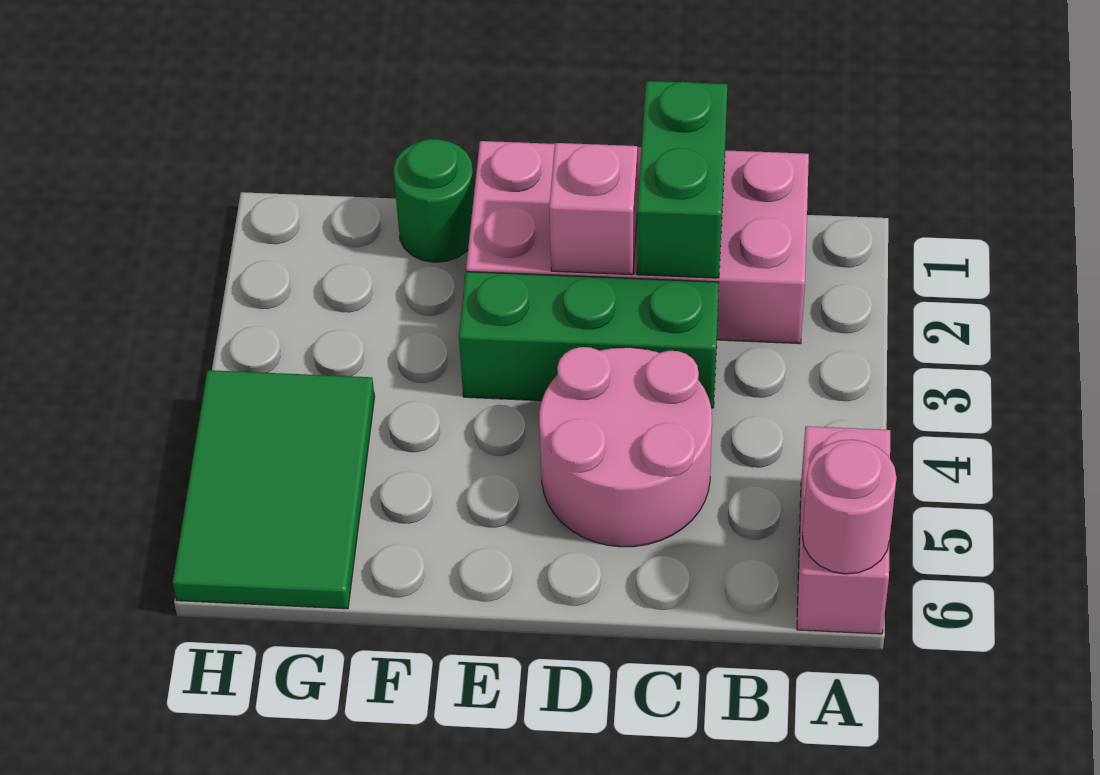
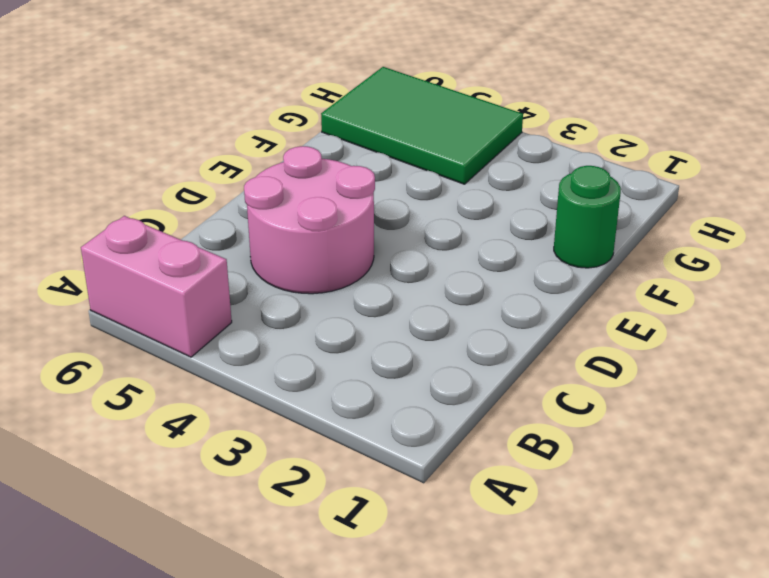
none -> pink 2x4 brick [466,141,809,344]
none -> green 1x3 brick [459,272,719,408]

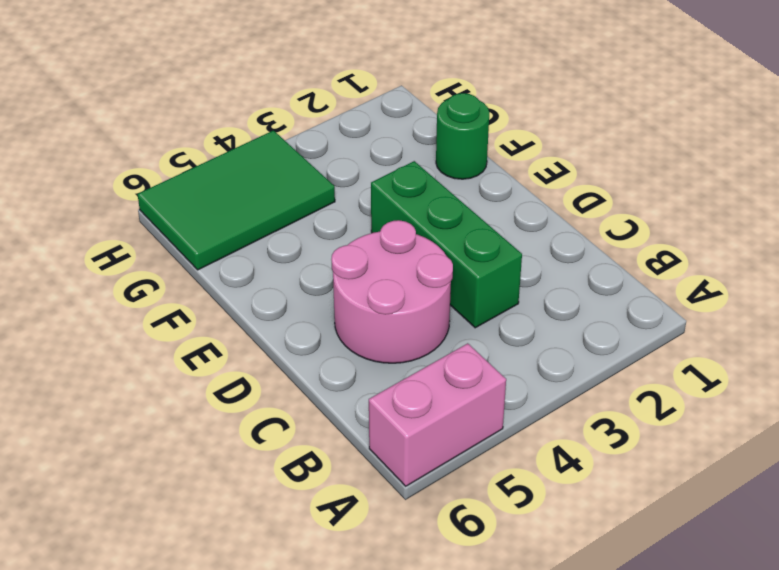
none -> pink 2x4 brick [466,141,809,344]
none -> pink 1x1 round brick [802,439,897,574]

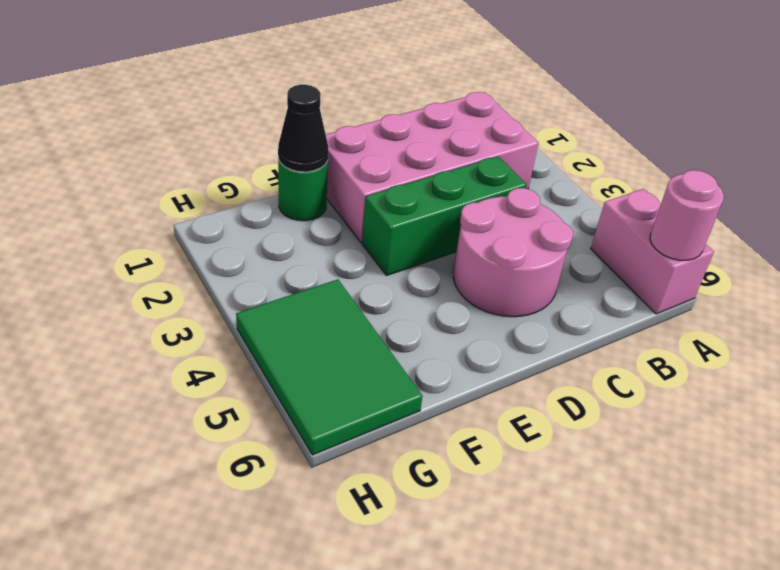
black 1x1 cone [278,85,328,172] -> none
none -> green 1x2 brick [637,81,727,278]
none -> pink 1x1 brick [549,143,637,275]

